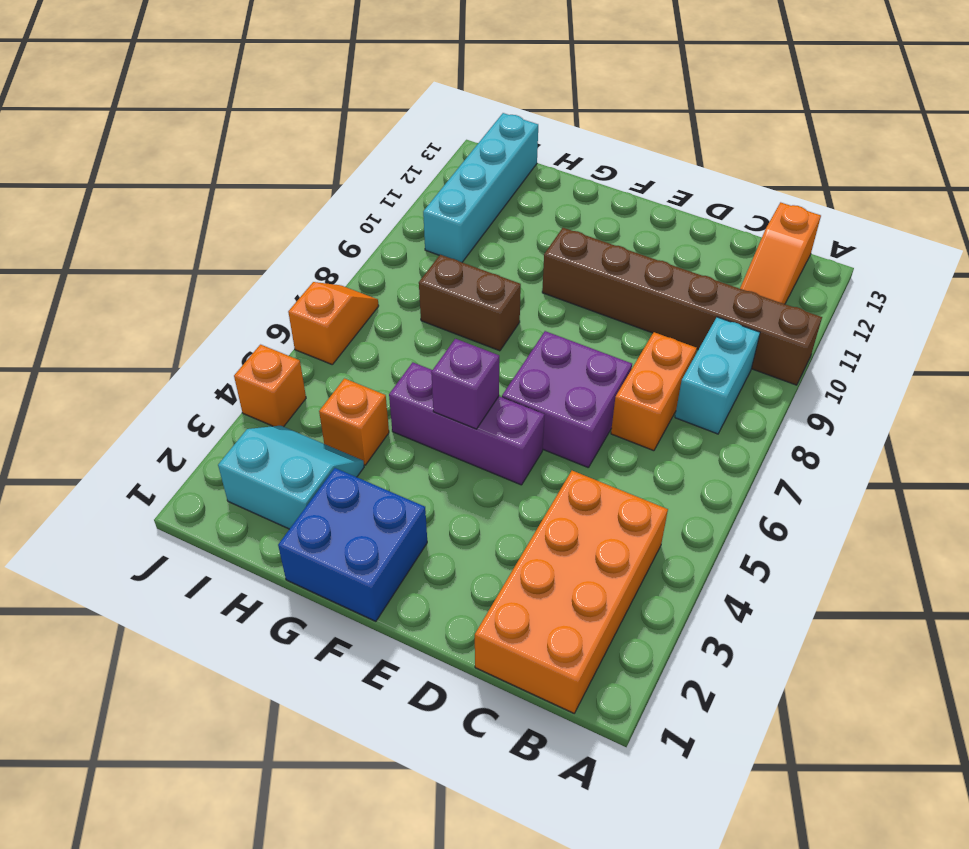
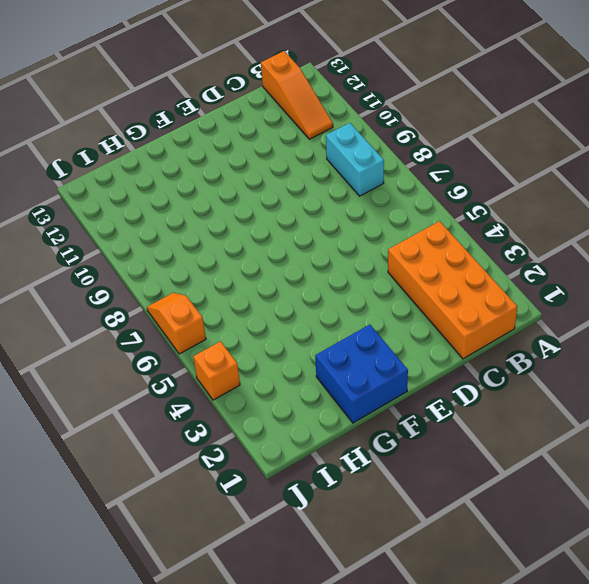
none -> brown 1x6 brick [542,228,822,385]
none -> orange 1x2 brick [611,332,697,451]
none -> purple 2x2 brick [502,331,632,468]

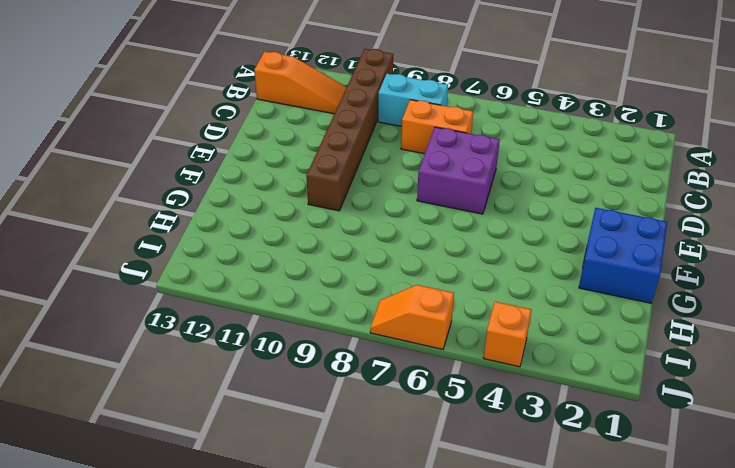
none -> orange 2x4 brick [475,471,668,713]
none -> purple 1x3 brick [389,362,545,485]
none -> brown 1x2 brick [419,255,521,351]

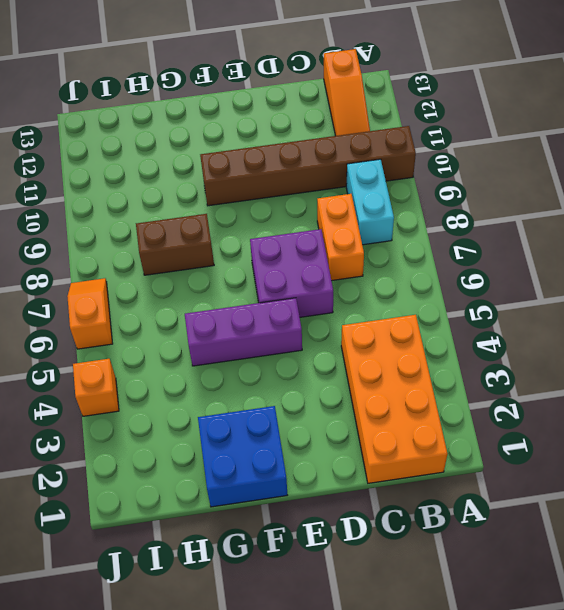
none -> cyan 2x2 slope [218,426,364,529]
none -> orange 1x1 brick [319,379,389,465]
none -> cyan 1x4 brick [423,113,538,262]

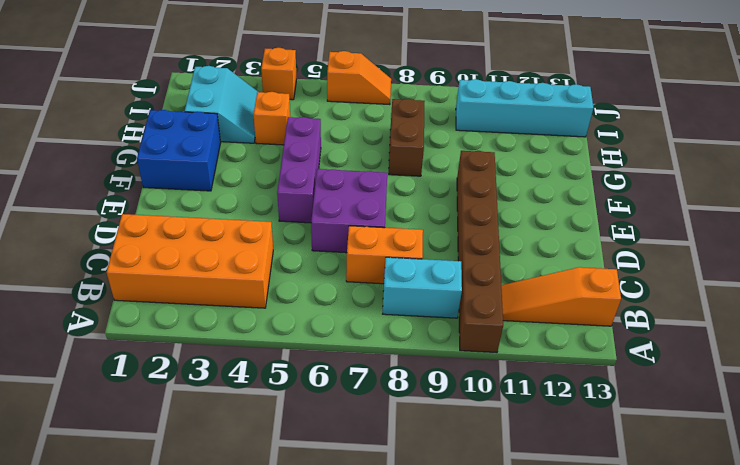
none -> purple 1x1 brick [431,339,499,429]

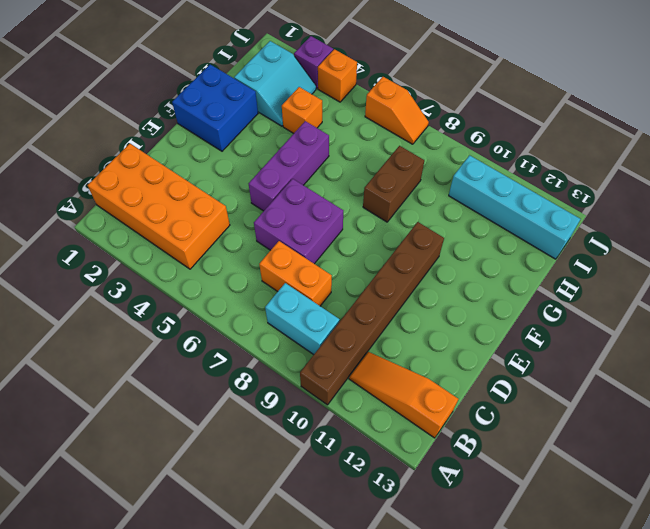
purple 1x1 brick [294,36,333,89] -> purple 1x1 brick moved to [431,339,499,429]

